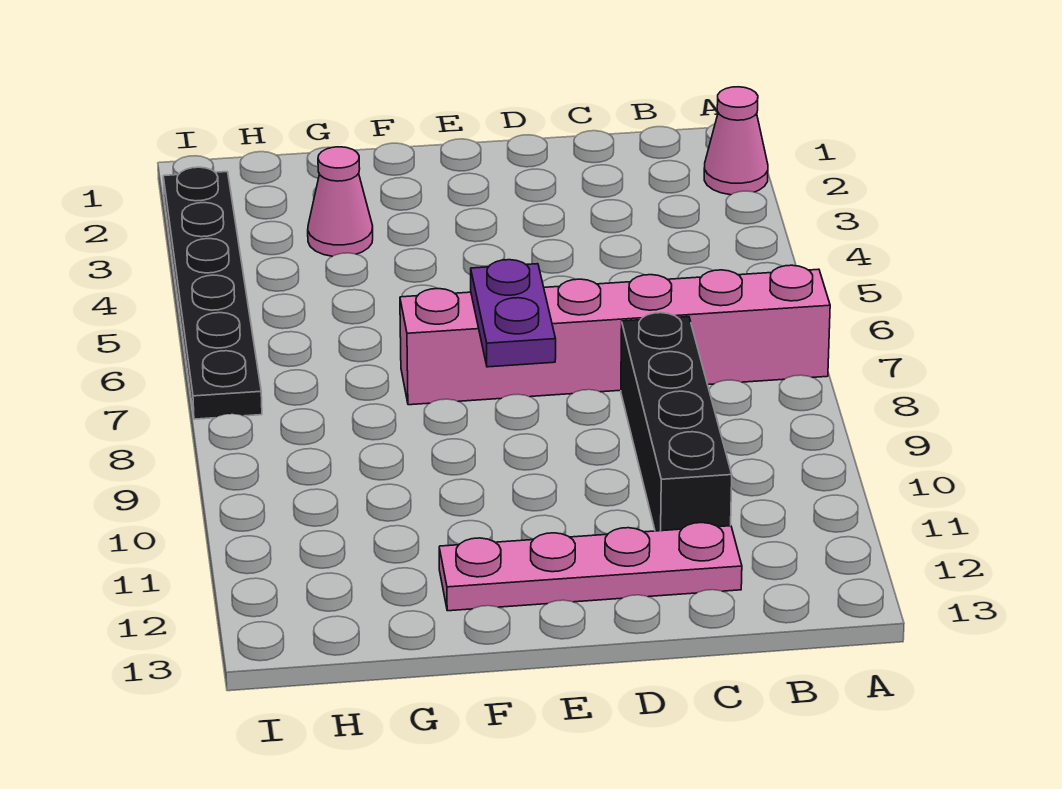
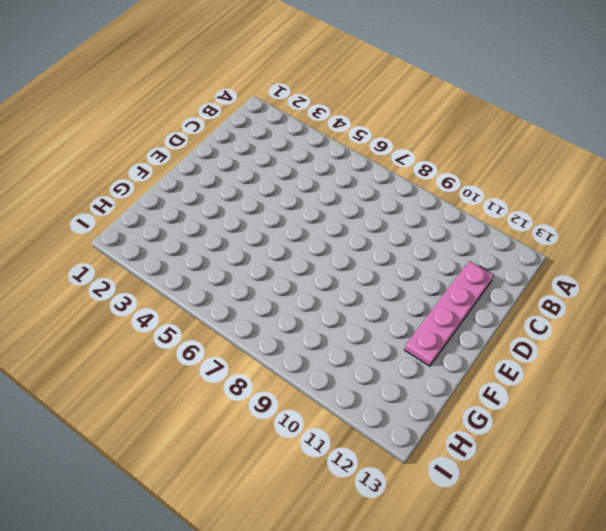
none -> pink 1x1 cone [704,87,768,195]
none -> pink 1x6 brick [400,265,830,405]

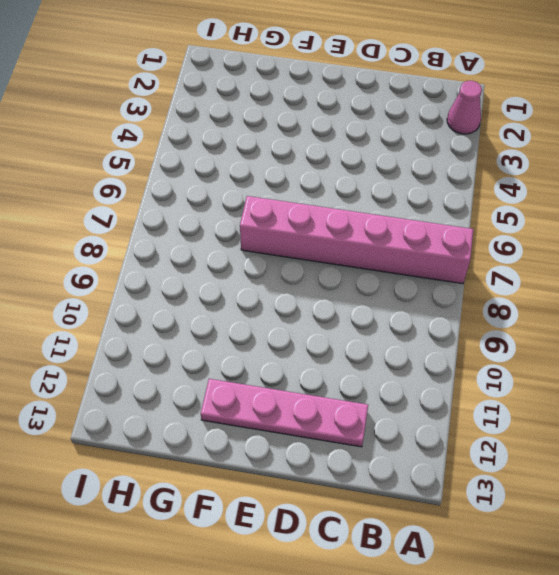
none -> black 1x4 brick [621,313,732,531]
none -> pink 1x1 cone [308,147,373,256]

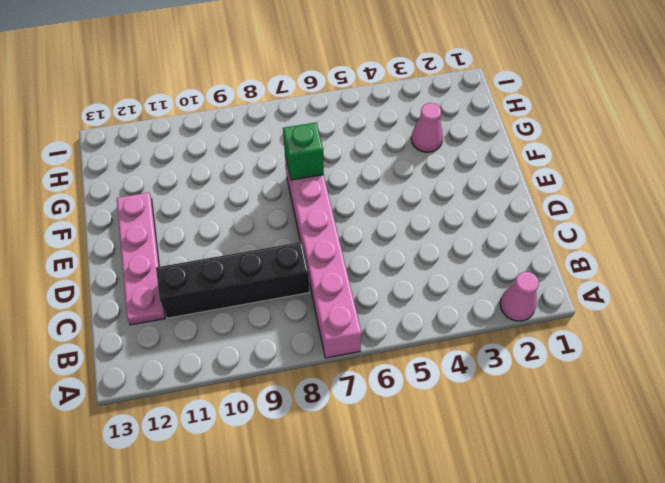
green 1x1 brick [283,122,324,180] -> none
none -> black 1x6 plate [163,167,262,419]
none -> purple 1x2 plate [471,260,556,367]

